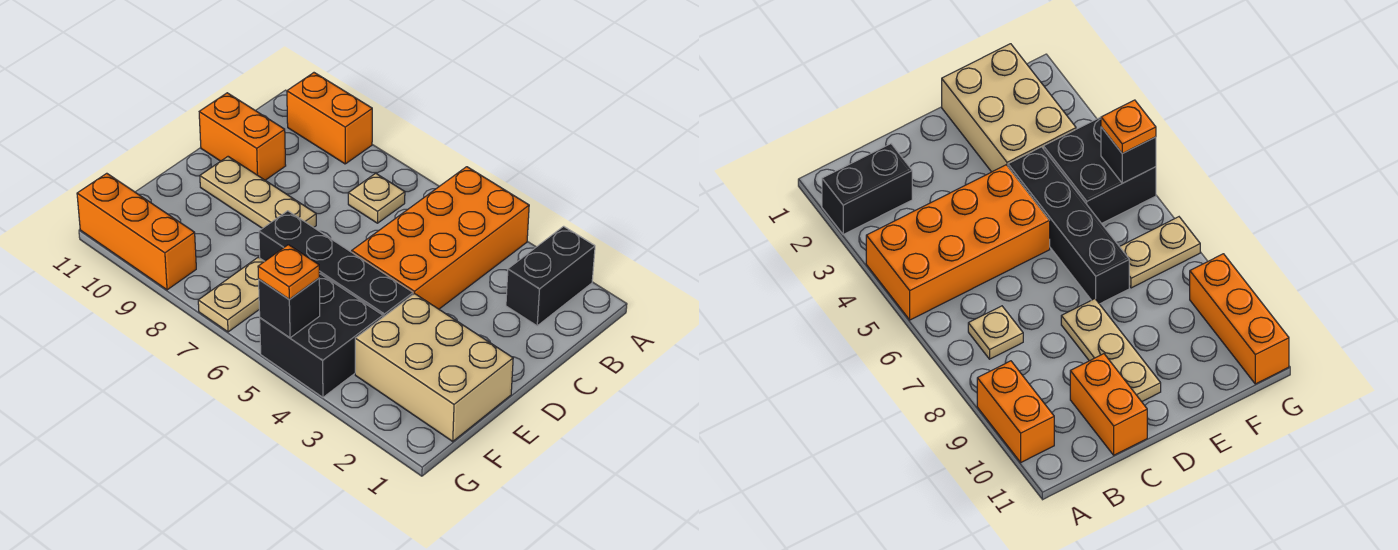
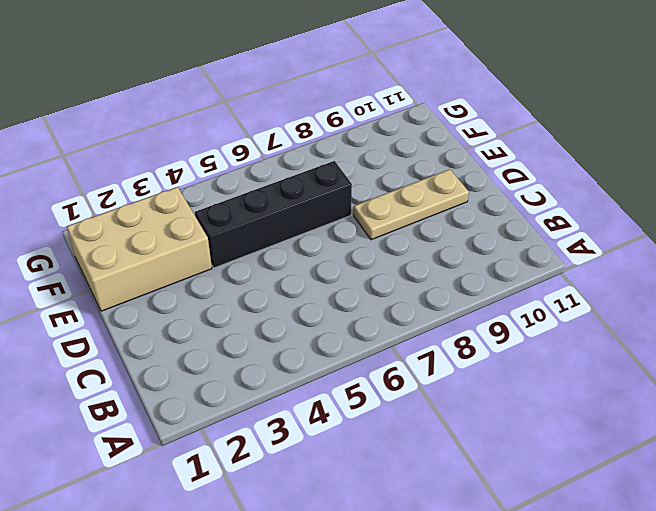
none -> black 1x2 brick [506,226,595,326]
none -> orange 2x4 brick [352,167,529,309]
none -> orange 1x2 brick [287,73,372,164]

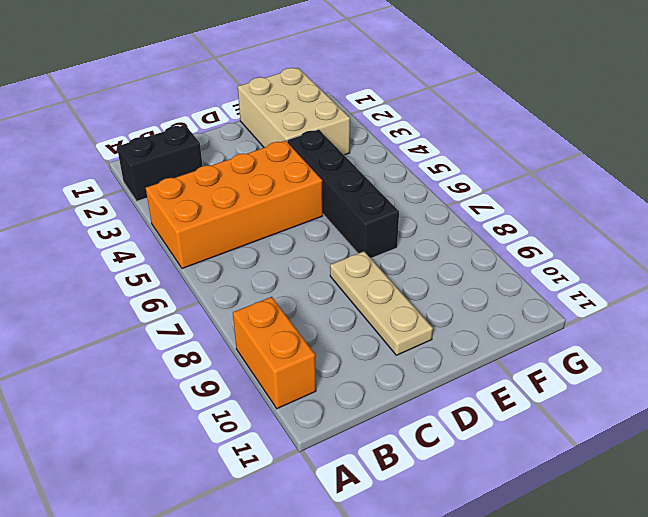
none -> tan 1x1 plate [348,173,405,223]
none -> orange 1x2 brick [199,93,286,180]
none -> black 2x2 brick [260,274,383,397]

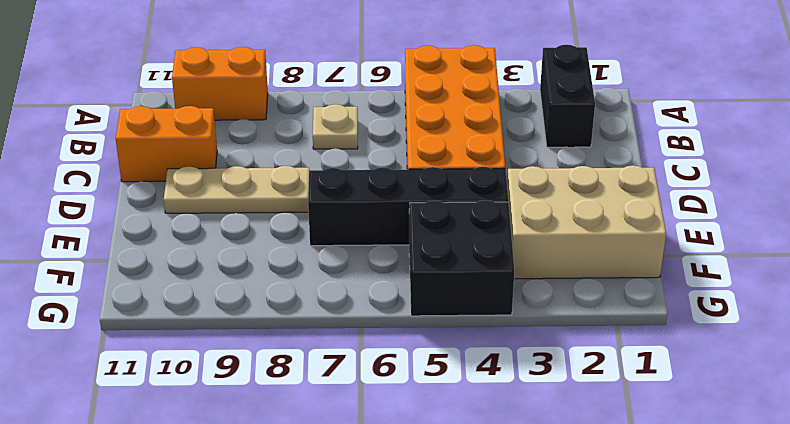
none -> tan 1x2 plate [198,257,264,332]
none -> orange 1x3 brick [77,173,196,290]
none -> black 1x1 brick [259,278,320,338]

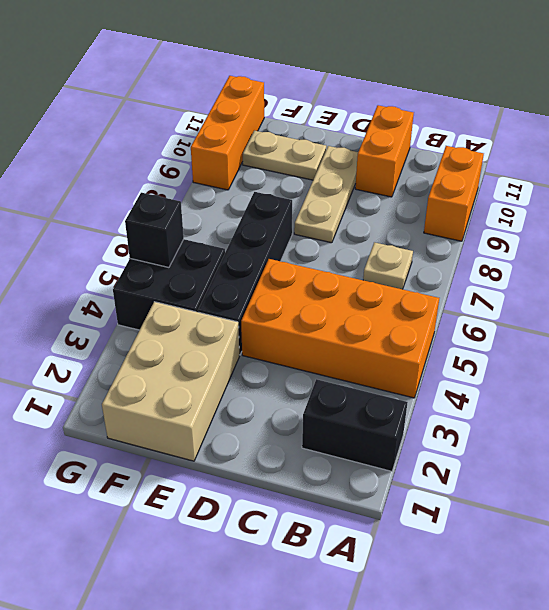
tan 1x2 plate [243,131,326,180] -> tan 1x2 plate moved to [198,257,264,332]
none -> orange 1x1 plate [258,245,319,299]

